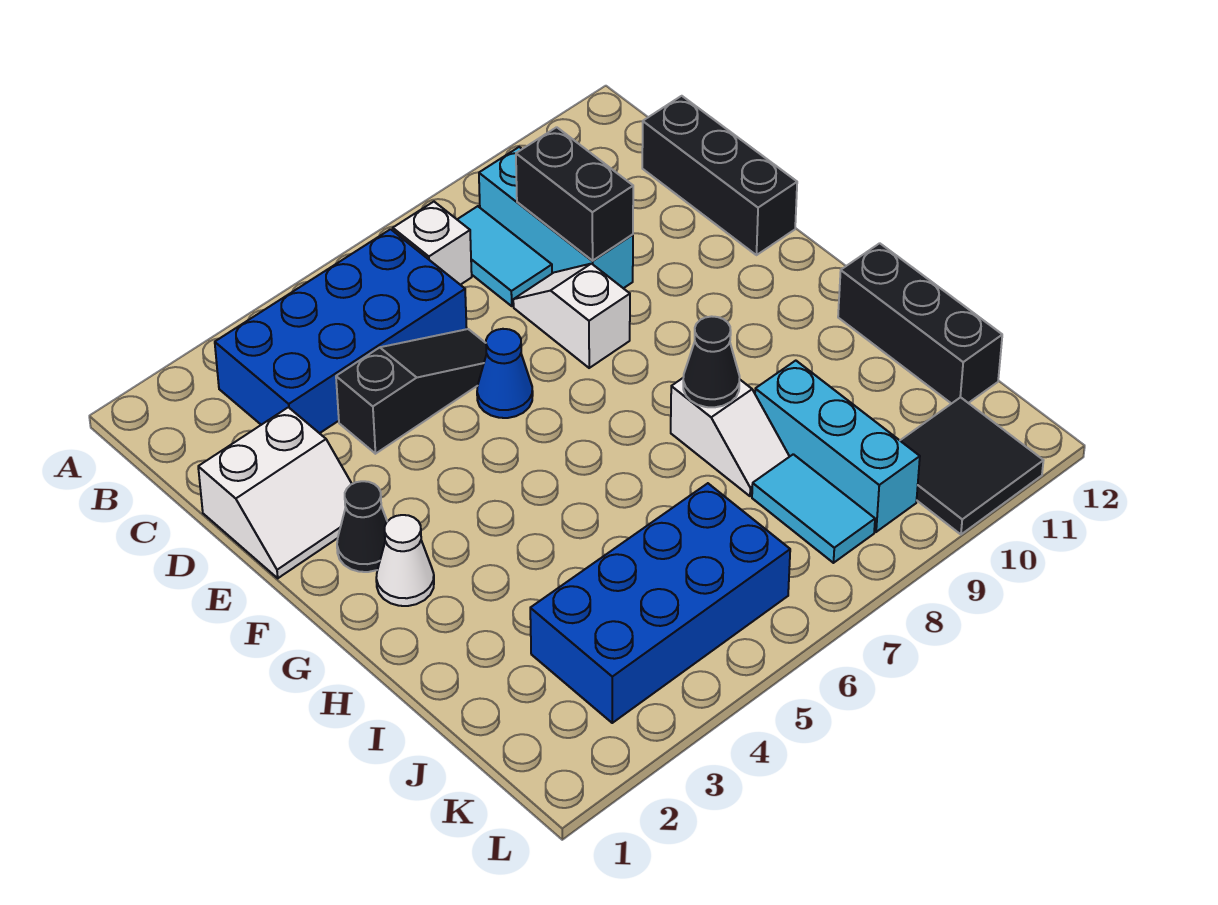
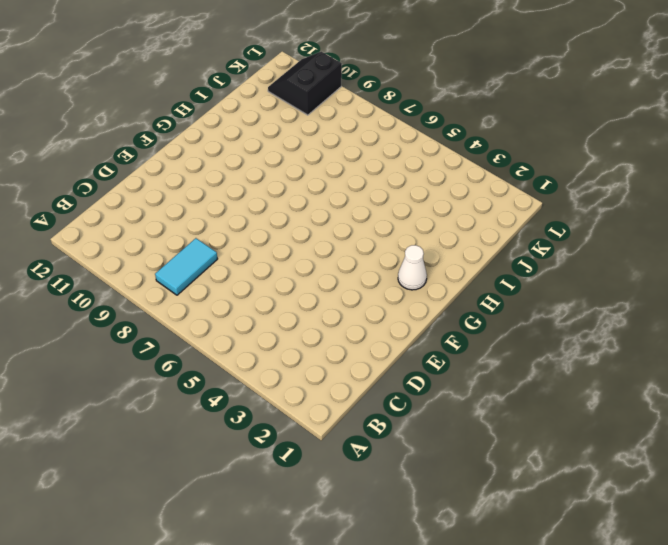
black 2x2 slope [268,52,342,115] -> black 2x2 tile [900,397,1044,534]
none -> blue 2x4 brick [215,229,467,433]
none -> white 1x1 brick [393,202,472,285]
none -> cyan 1x3 brick [479,147,633,288]

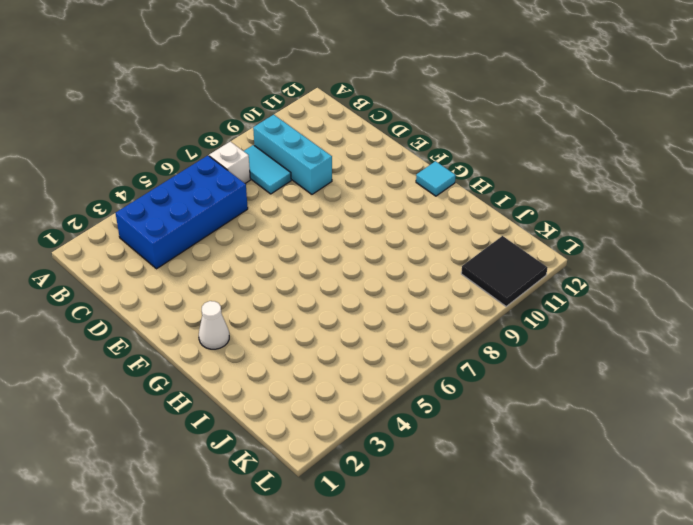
cyan 1x1 tile [416,161,456,196] -> none
none -> black 1x3 brick [642,96,797,255]
none -> white 2x2 slope [198,407,352,578]
none -> black 1x3 slope [336,329,487,454]

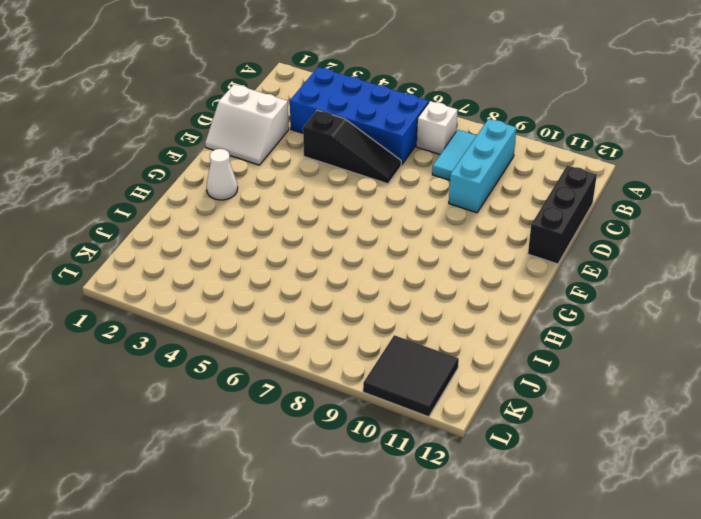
none -> white 1x2 slope [513,264,630,368]
none -> blue 1x1 cone [477,329,533,418]
none -> black 1x1 cone [337,481,387,572]

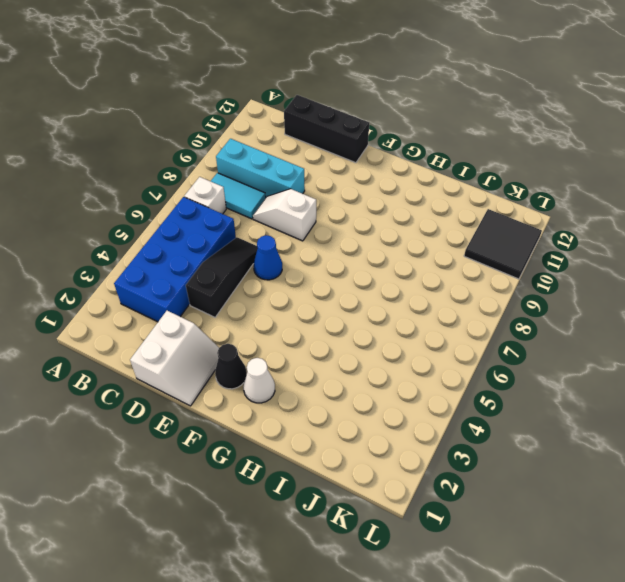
none -> white 1x2 slope [671,378,790,496]
none -> black 1x3 brick [838,243,1002,404]
none -> cyan 1x3 brick [755,361,920,532]

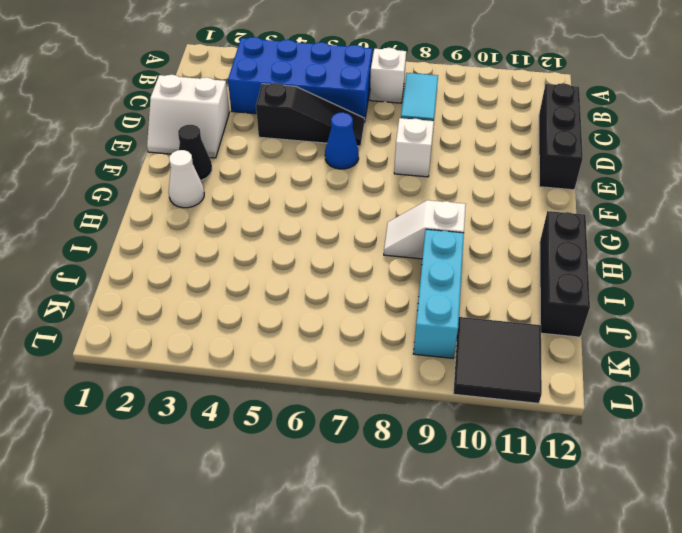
white 1x2 slope [384,200,466,259] -> white 1x2 slope turned to [671,378,790,496]
none -> cyan 1x3 brick [479,147,633,288]
none -> blue 2x4 brick [530,483,790,723]
none -> cyan 1x2 tile [752,454,875,563]

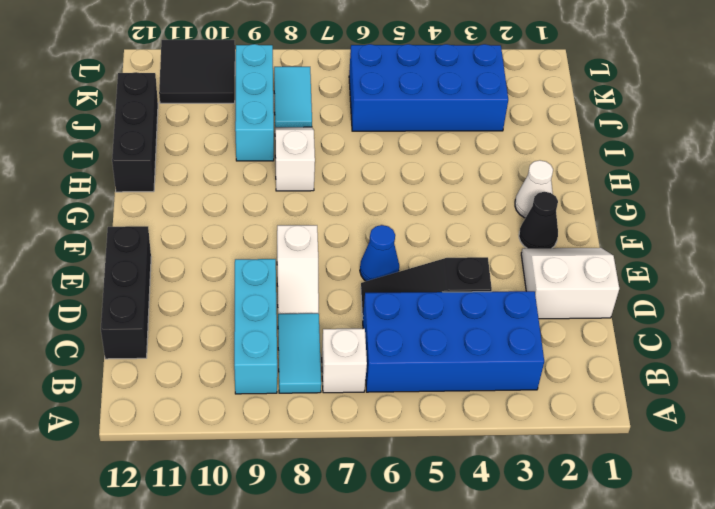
none -> black 1x2 brick [516,127,633,261]
none -> black 1x1 cone [683,316,740,407]

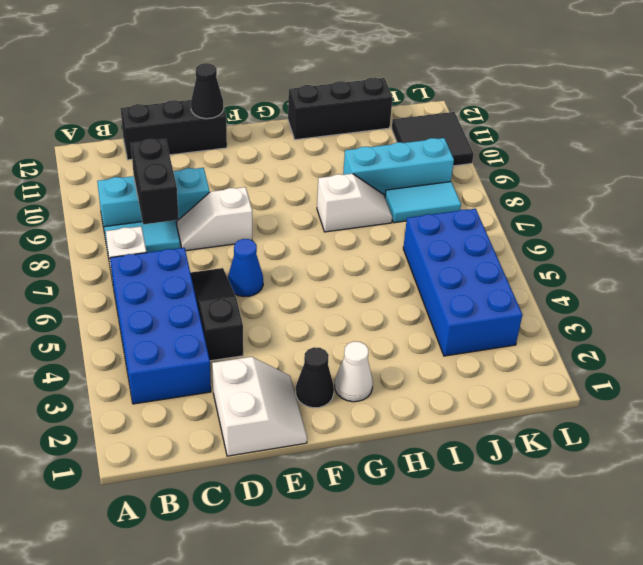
black 1x2 brick [131,139,179,224] -> black 1x2 brick turned to [516,127,633,261]
black 1x1 cone [191,63,224,119] -> black 1x1 cone moved to [683,316,740,407]

